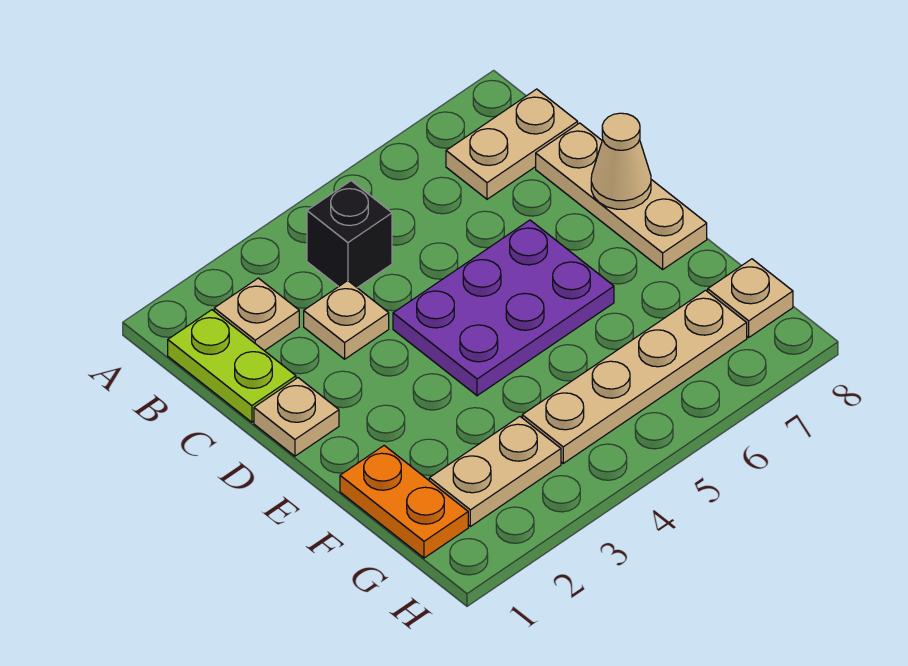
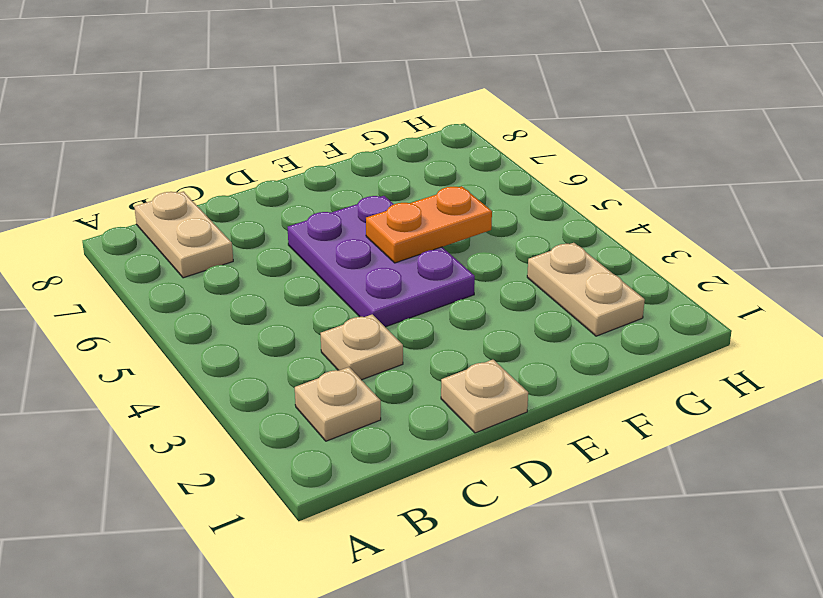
orange 1x2 plate [366,186,492,263] -> orange 1x2 plate moved to [340,446,468,558]
none -> lime 1x2 plate [168,310,296,422]
none -> black 1x1 brick [307,181,392,288]
none -> tan 1x3 plate [536,123,707,269]

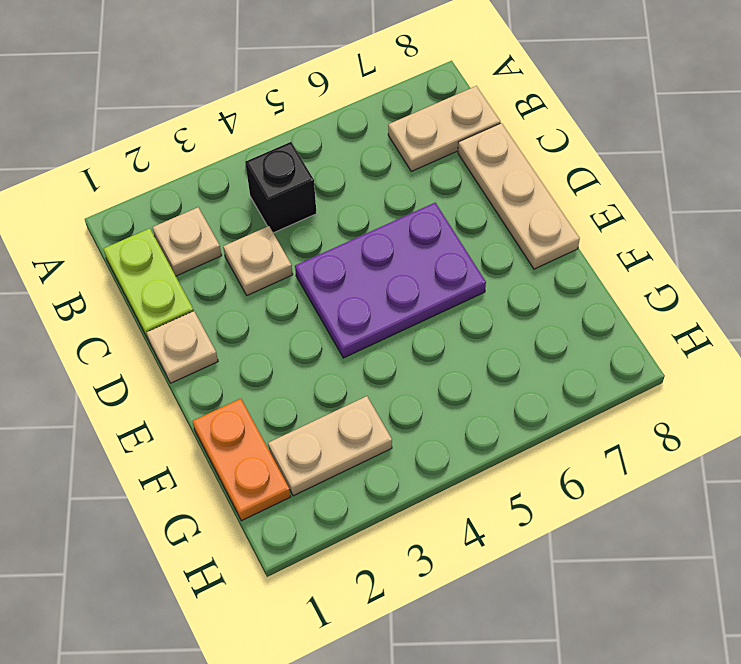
none -> tan 1x4 plate [522,290,747,463]
none -> tan 1x1 plate [708,259,793,337]
none -> tan 1x1 cone [591,113,651,209]

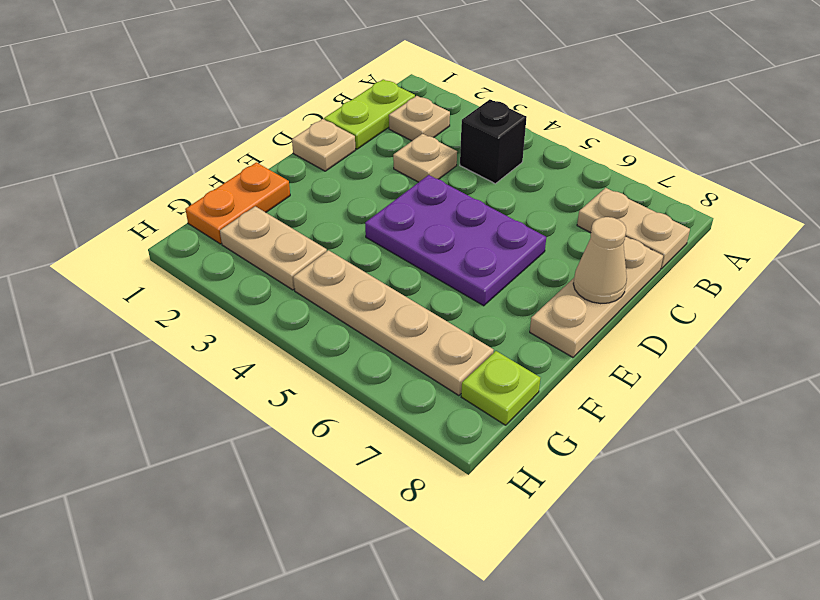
lime 1x1 plate [461,351,540,425] -> tan 1x1 plate [708,259,793,337]

